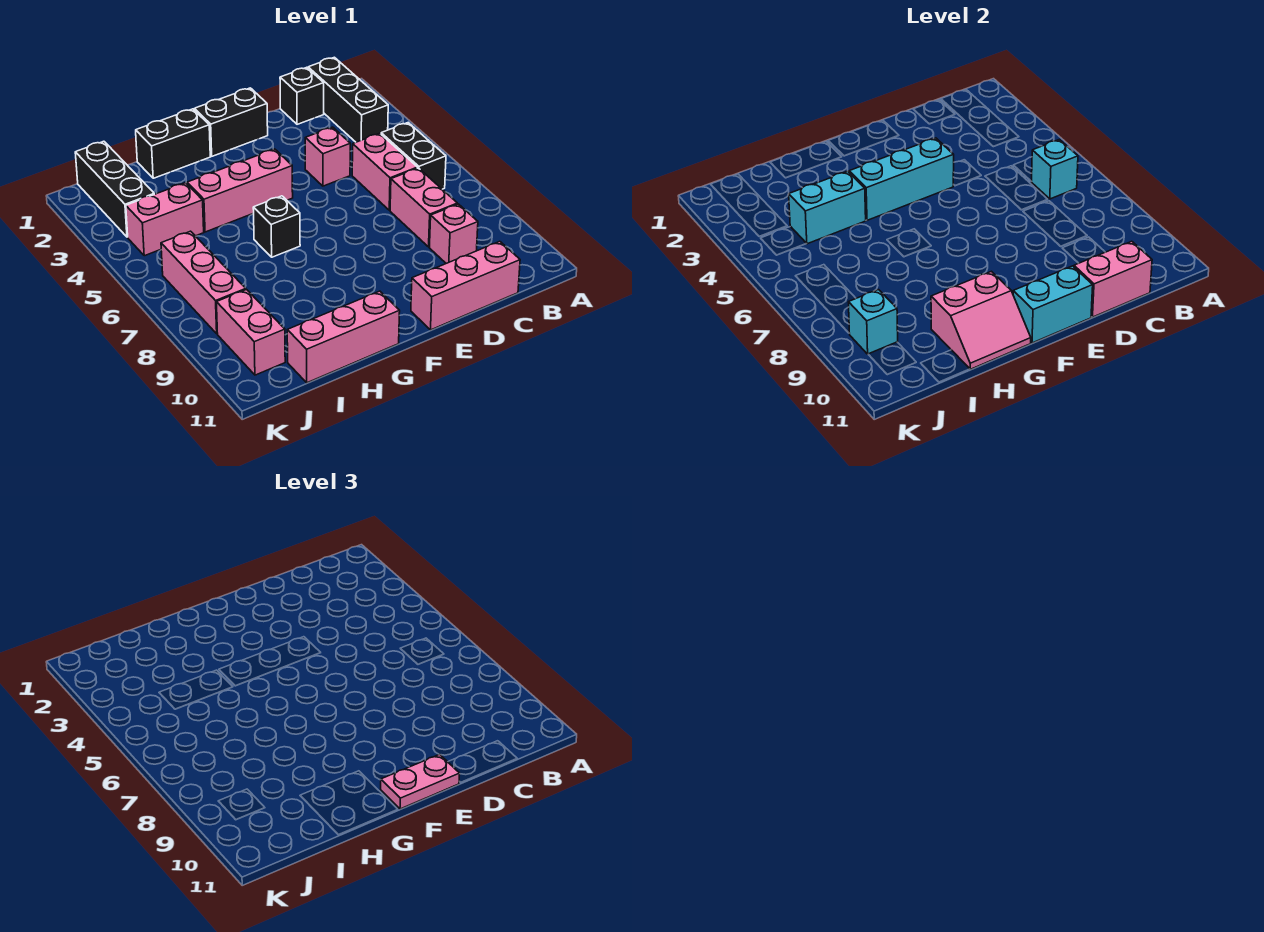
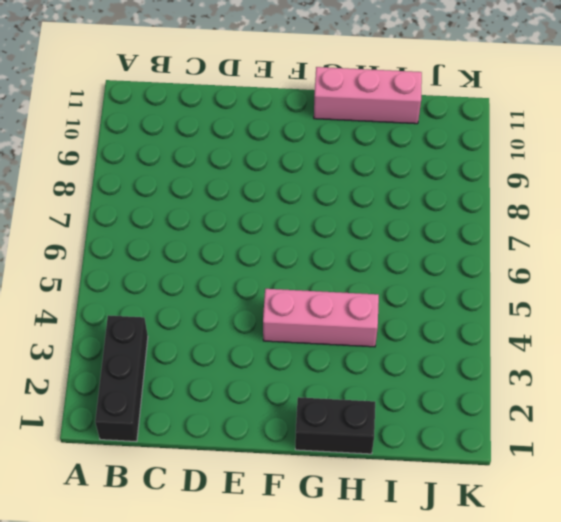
none -> black 1x2 brick [381,123,446,189]
none -> black 1x1 brick [280,67,324,124]
none -> pink 1x2 brick [352,133,417,210]

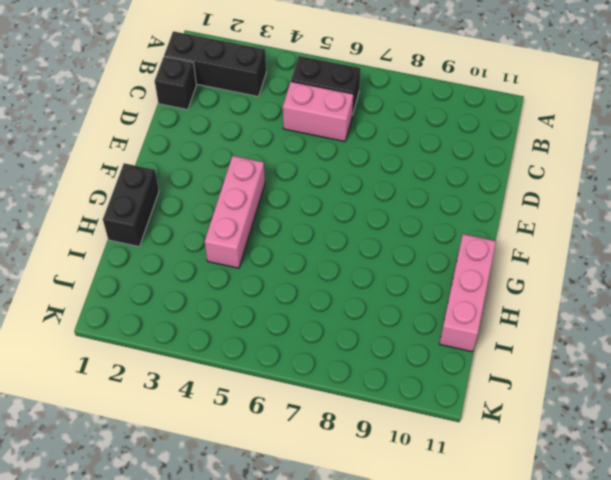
none -> pink 1x2 brick [390,168,457,247]
none -> pink 1x1 brick [429,204,478,263]
none -> pink 1x3 brick [411,241,520,330]

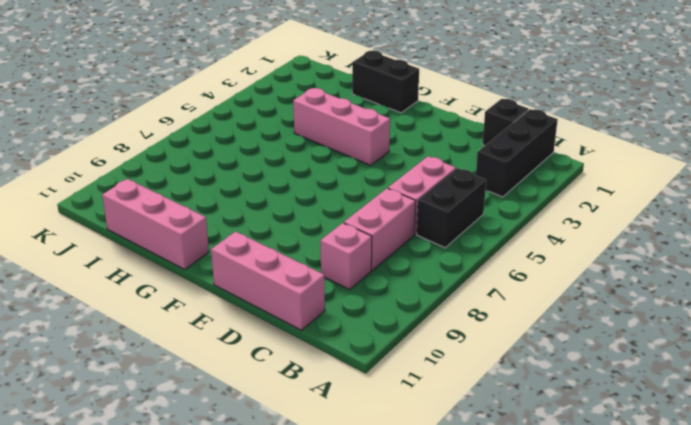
none -> pink 1x1 brick [305,127,350,186]
none -> black 1x2 brick [194,88,268,156]
none -> black 1x1 brick [253,196,300,257]

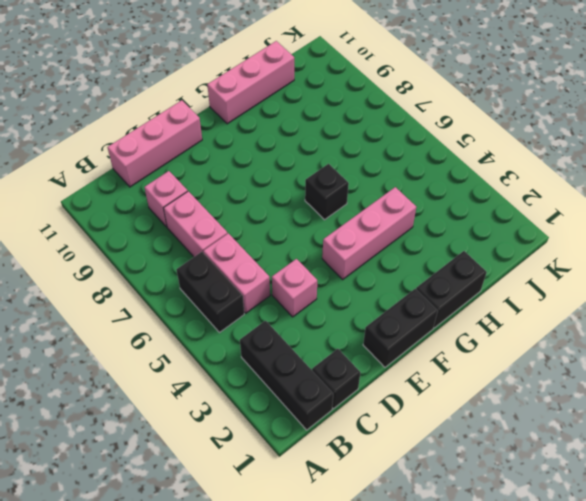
none -> pink 1x2 brick [126,183,204,256]
none -> black 1x3 brick [75,141,154,237]
none -> pink 1x3 brick [161,231,246,334]

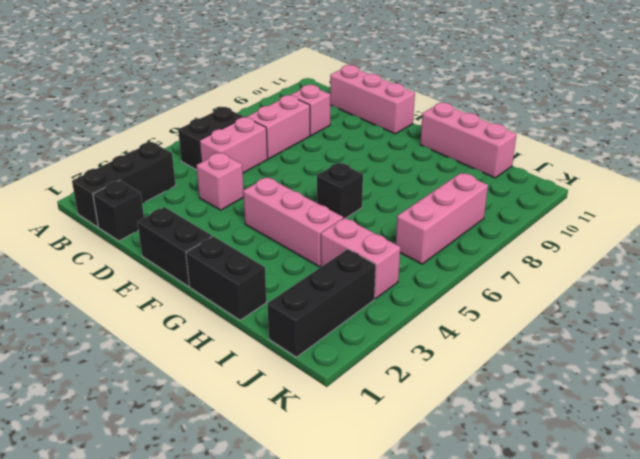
none -> pink 1x2 brick [217,290,285,375]
none -> cyan 1x1 brick [1032,140,1078,199]
none -> pink 1x2 brick [1074,241,1152,317]

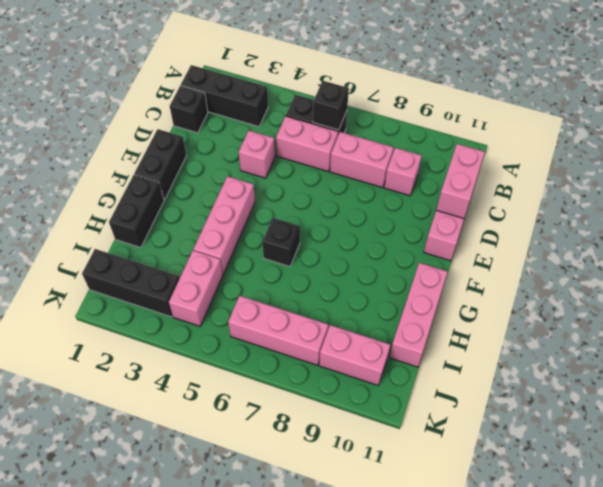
black 1x1 brick [313,81,349,130] -> cyan 1x1 brick [1032,140,1078,199]
none -> cyan 1x3 brick [849,138,954,220]
none -> cyan 1x2 brick [1013,266,1093,343]
none -> pink 2x2 slope [931,271,1031,369]

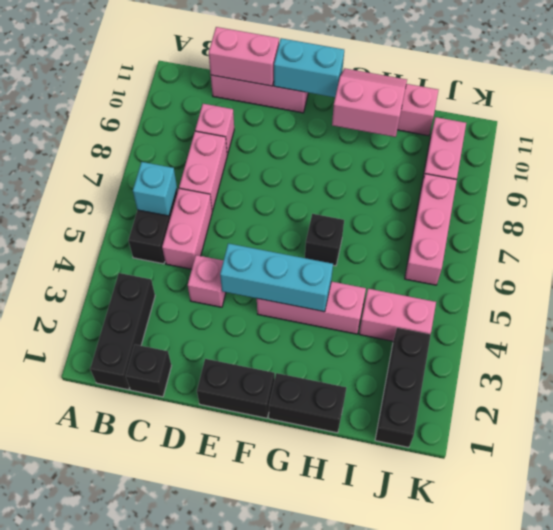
none -> cyan 1x2 brick [789,171,866,244]
none -> cyan 1x1 brick [849,290,898,354]
none -> pink 1x2 plate [381,754,460,809]

